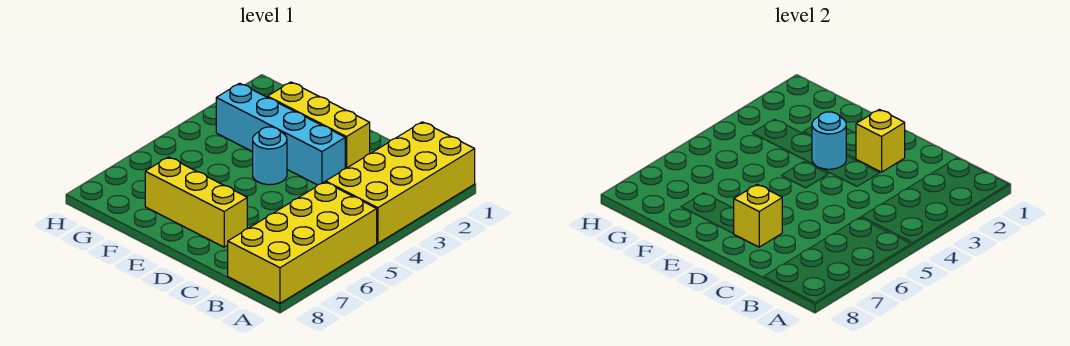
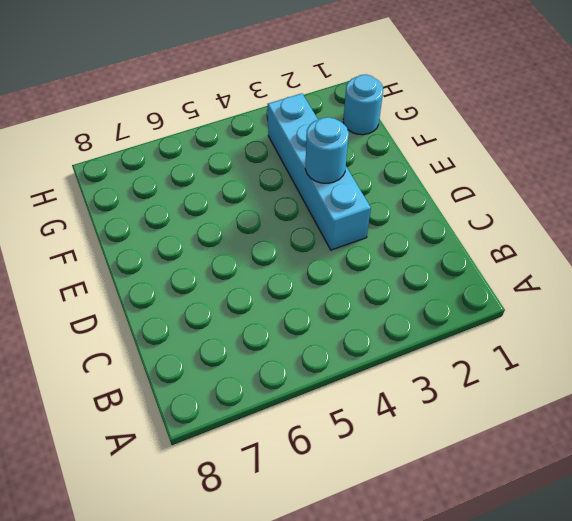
cyan 1x1 round brick [343,75,383,135] -> cyan 1x1 round brick moved to [253,127,287,185]
none -> yellow 2x4 brick [326,122,475,243]
none -> yellow 2x4 brick [228,182,377,303]

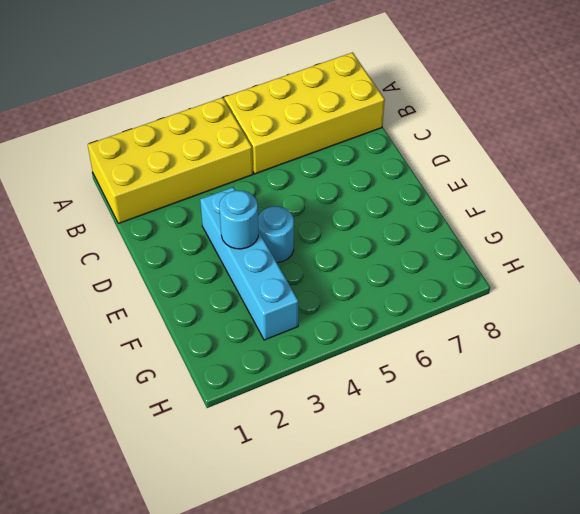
none -> yellow 1x3 brick [268,82,370,169]
none -> yellow 1x3 brick [145,157,247,247]

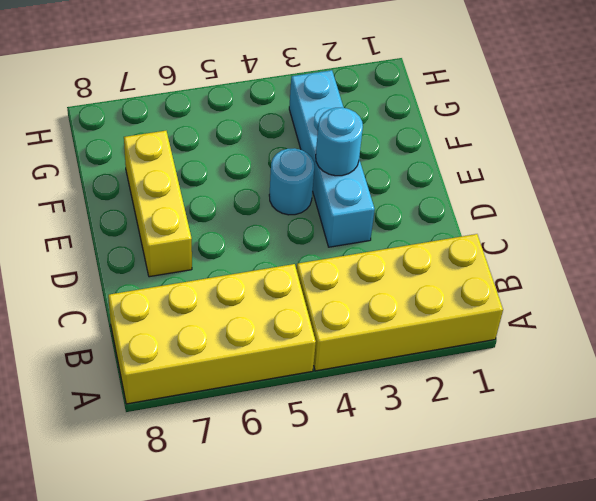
none -> yellow 1x3 brick [268,82,370,169]
none -> yellow 1x1 brick [856,109,905,172]

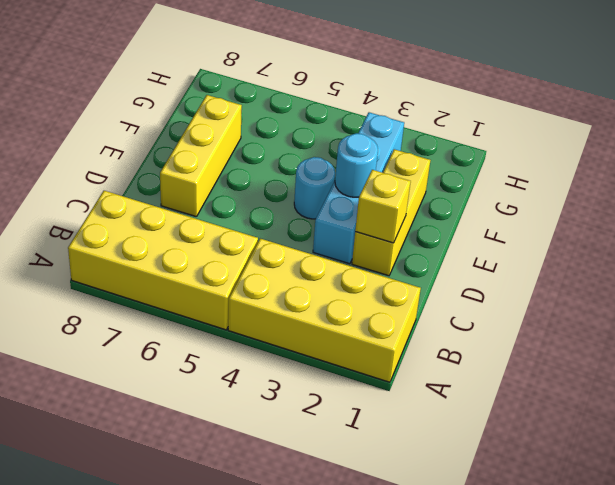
none -> yellow 1x1 brick [733,185,782,247]

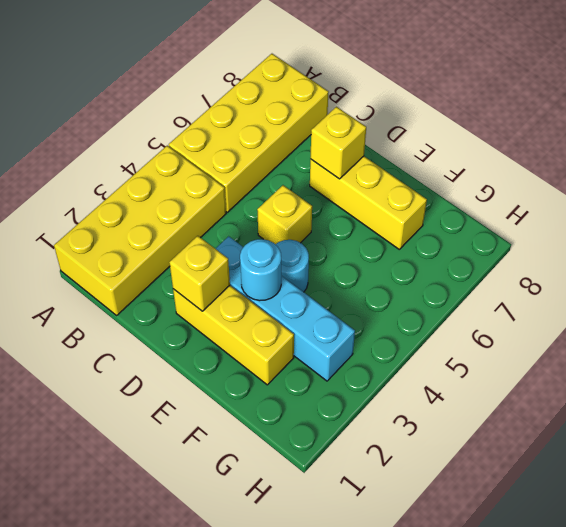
yellow 1x1 brick [257,185,312,244] -> none

